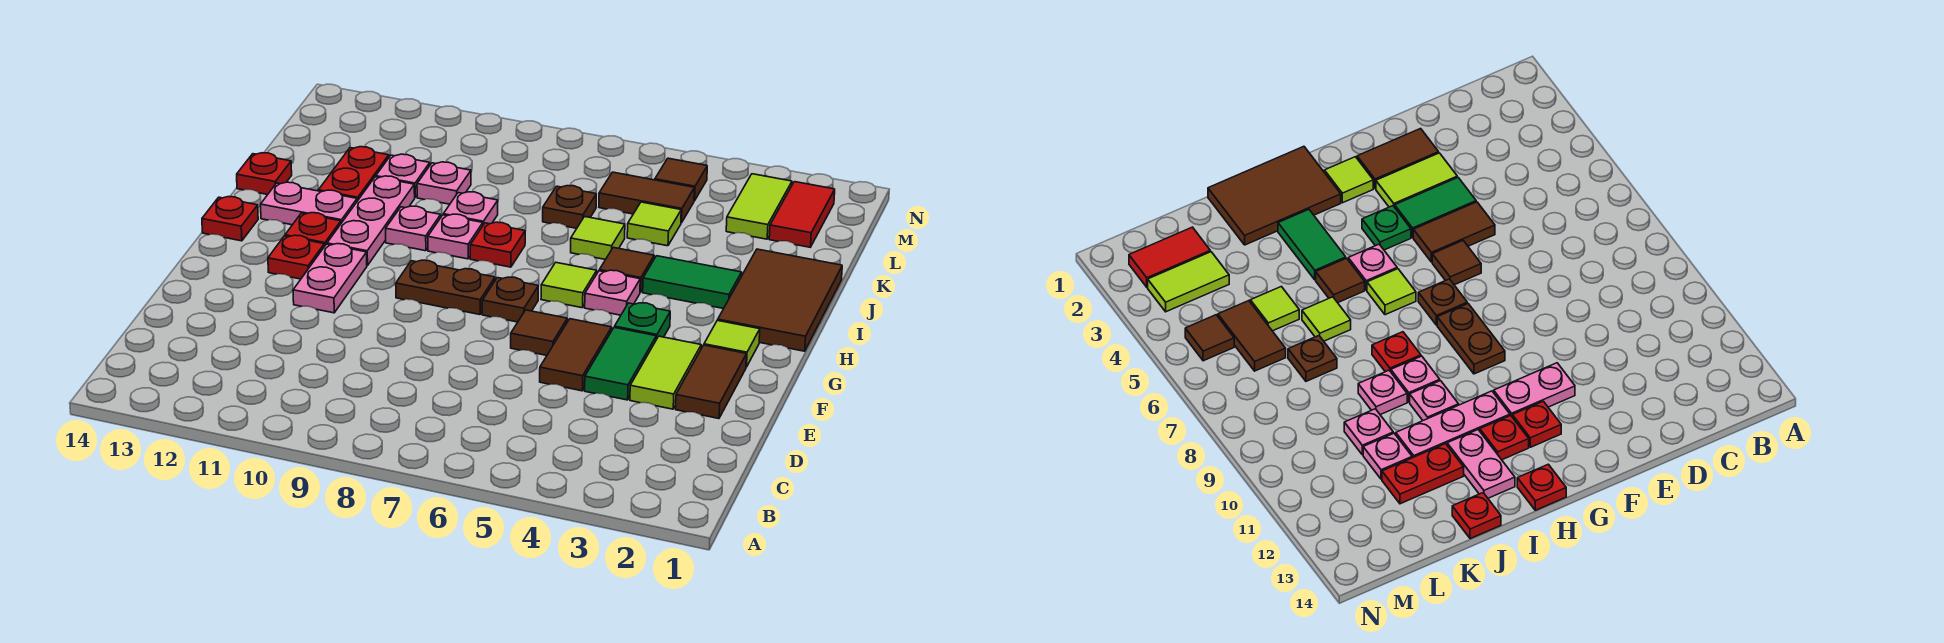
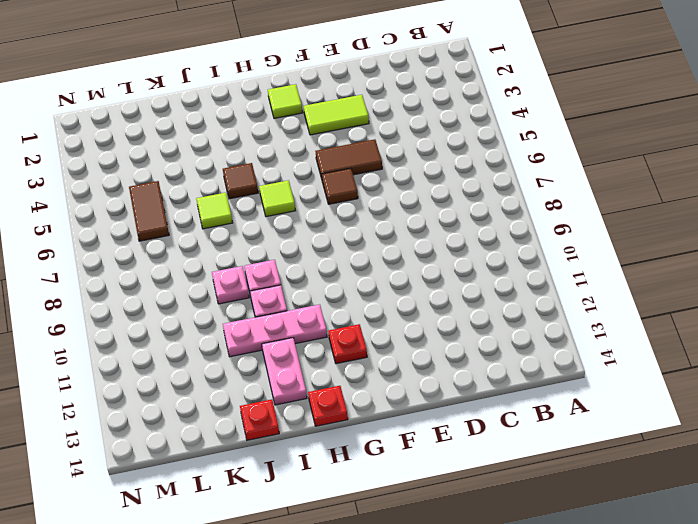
none -> brown 1x2 tile [676,345,746,419]
none -> green 1x2 tile [585,327,656,400]
none -> pink 1x2 plate [293,244,367,313]
none -> green 1x1 plate [615,303,670,339]

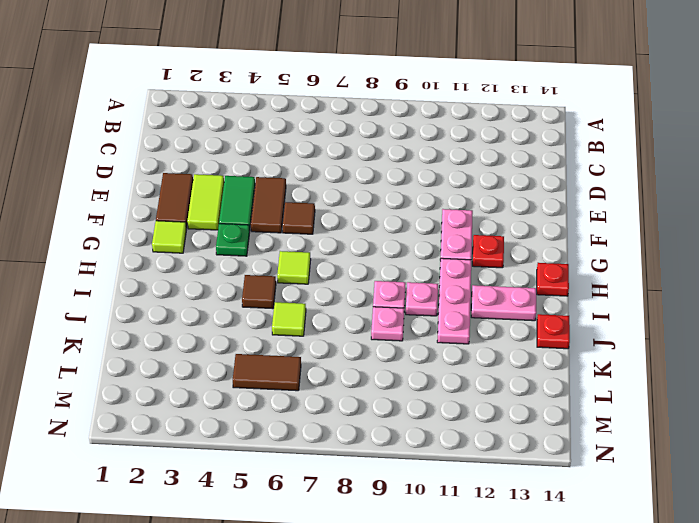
none -> brown 1x1 plate [482,277,538,322]
none -> brown 1x2 plate [396,260,495,315]
none -> brown 2x3 tile [718,249,842,351]
none -> pink 1x1 plate [585,270,640,315]

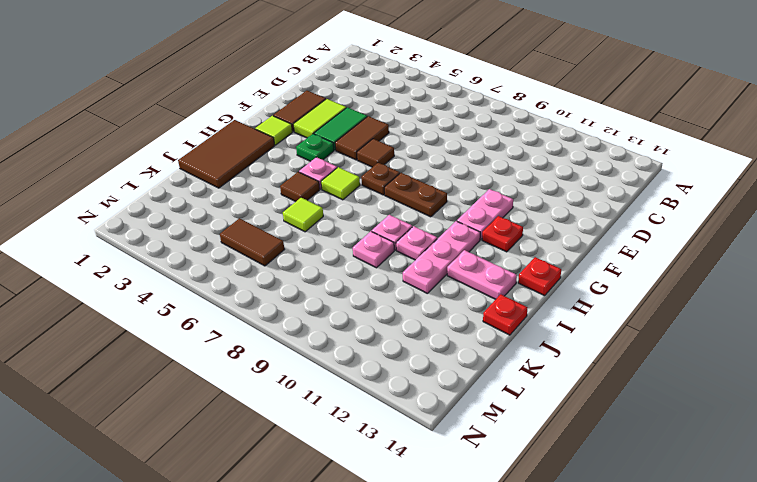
none -> red 1x1 plate [285,213,341,246]
none -> green 1x2 tile [643,256,742,309]
none -> red 1x1 plate [470,222,525,267]
none -> red 1x2 plate [318,147,389,201]

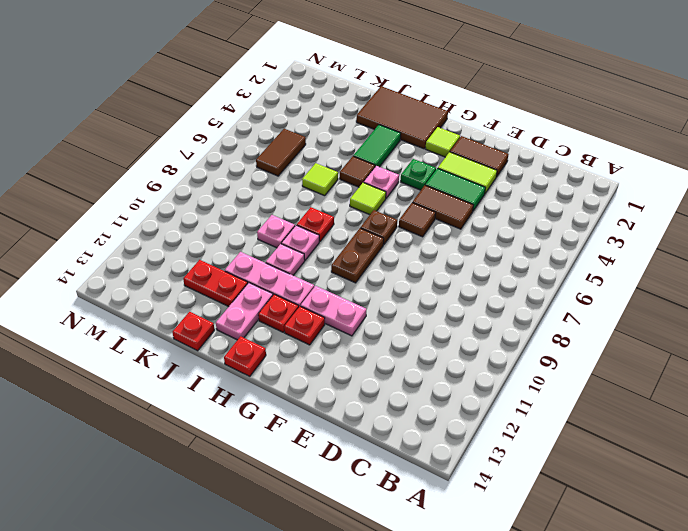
none -> lime 1x1 tile [627,202,681,246]
none -> brown 1x1 plate [543,186,596,228]
none -> pink 1x1 plate [417,162,471,204]
none -> pink 1x1 plate [376,154,430,197]

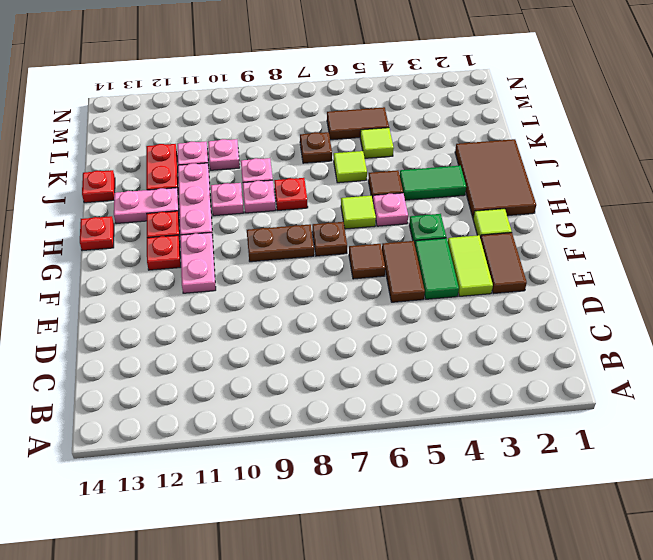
none -> red 1x2 tile [769,182,835,247]
none -> lime 1x2 tile [726,174,792,239]
none -> brown 1x1 tile [655,158,707,201]

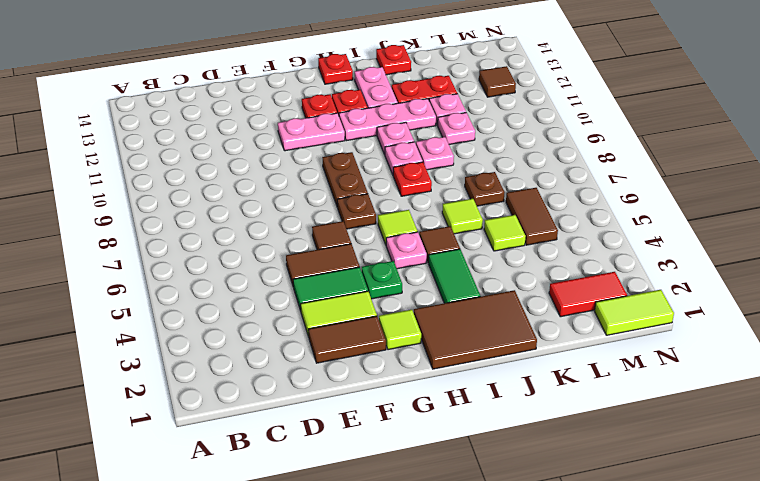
lime 1x2 tile [594,290,674,335] -> lime 1x2 tile moved to [726,174,792,239]
brown 1x1 tile [479,66,516,97] -> brown 1x1 tile moved to [655,158,707,201]

